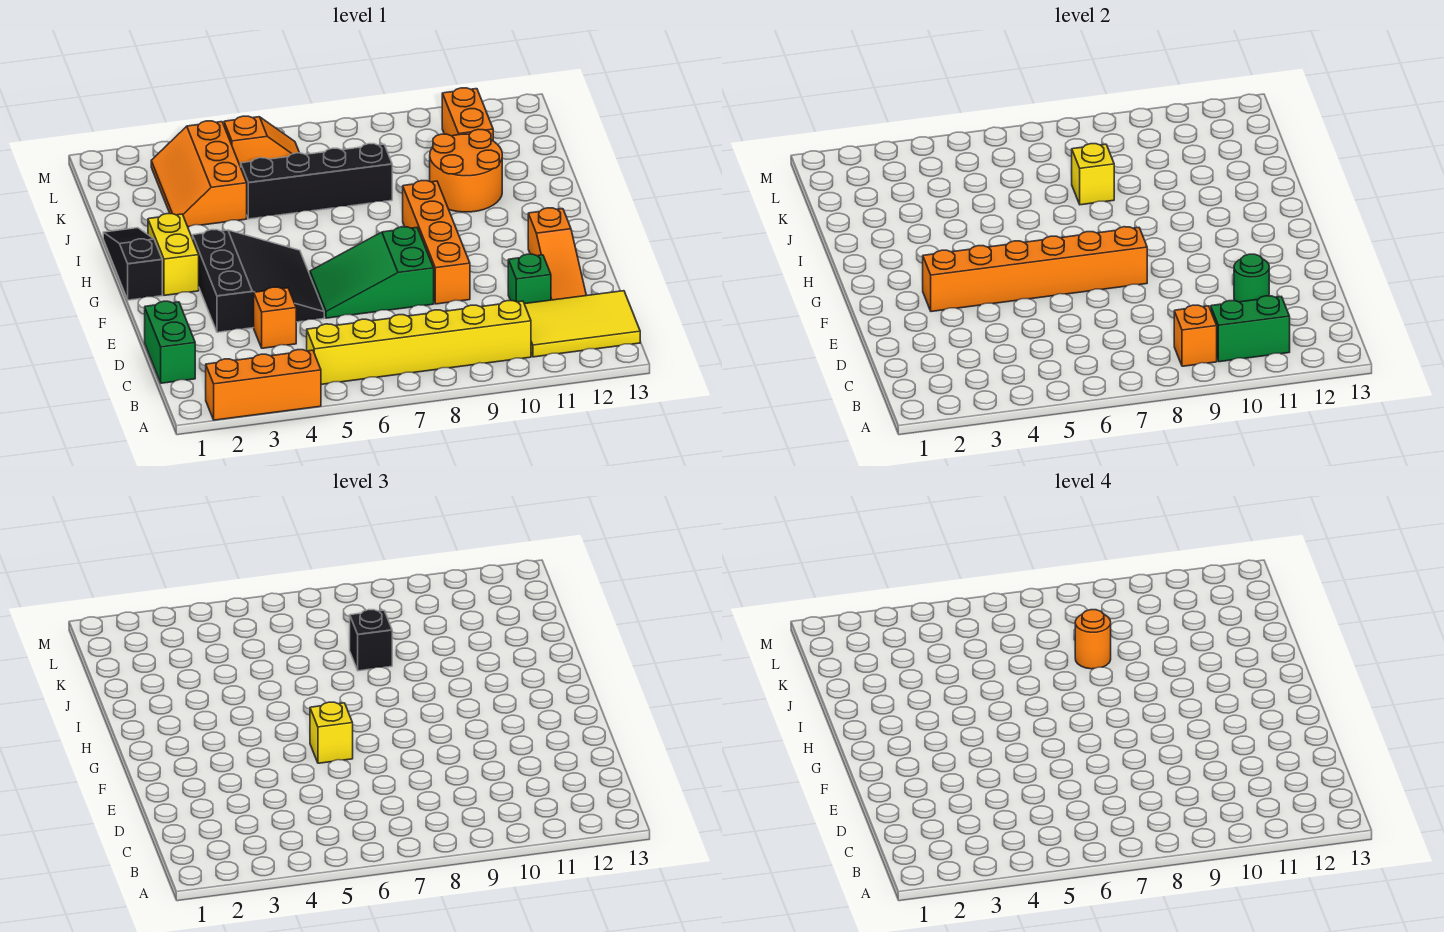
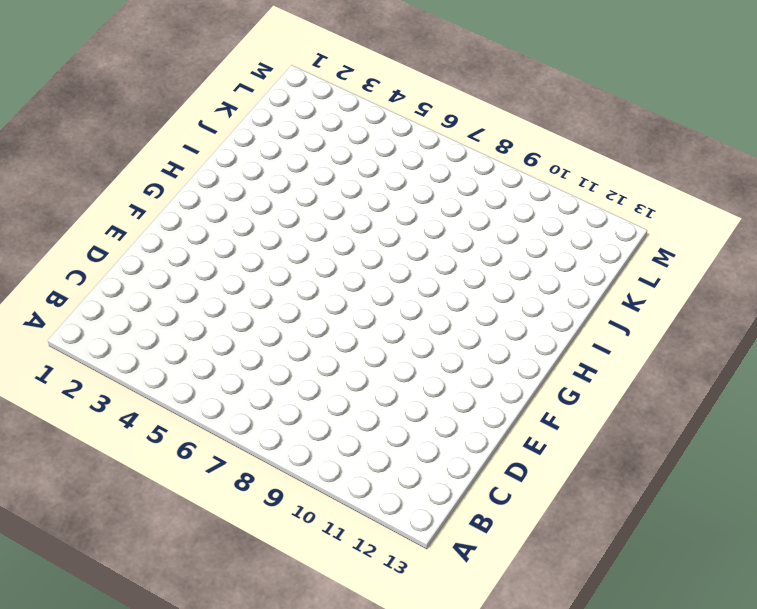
none -> orange 1x3 brick [206,350,321,420]
none -> yellow 1x6 brick [307,301,531,384]
none -> yellow 2x3 tile [525,291,640,357]

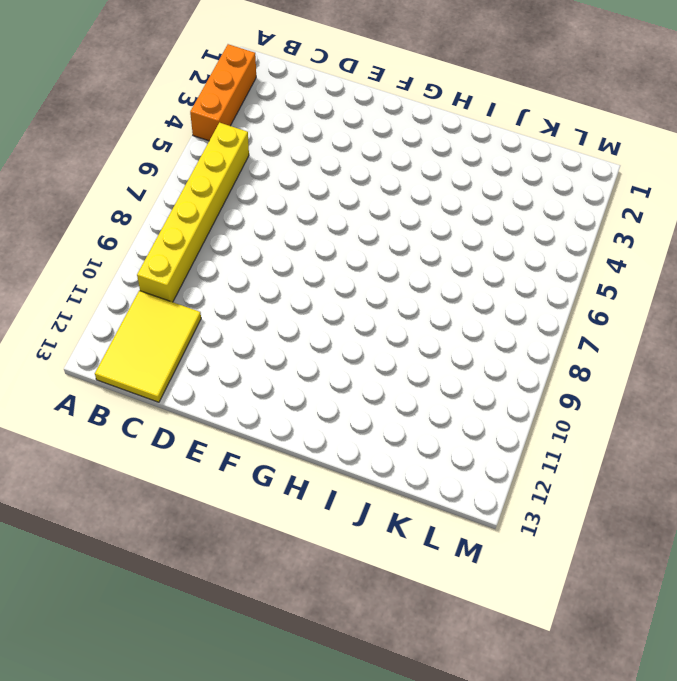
none -> green 1x2 brick [145,301,195,383]
none -> orange 1x1 brick [254,287,296,348]
none -> green 1x1 brick [508,254,551,304]

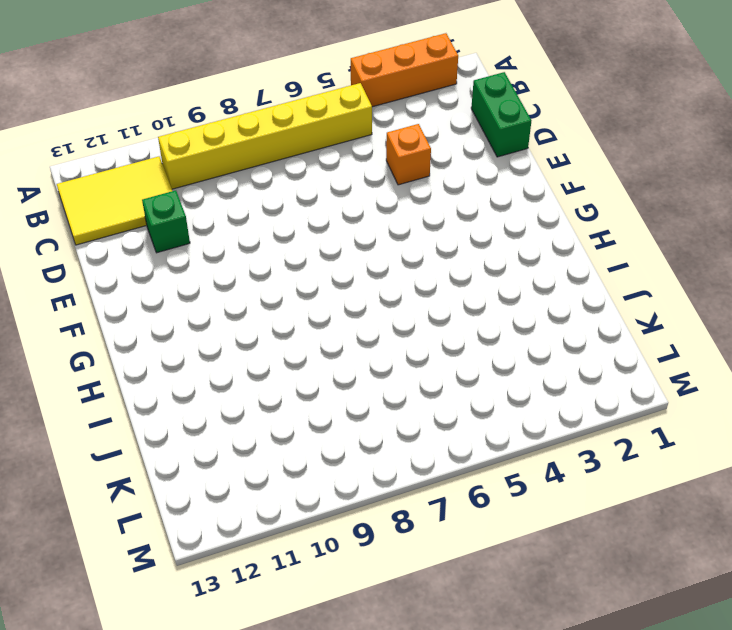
none -> orange 1x3 slope [528,208,586,300]
none -> black 3x3 slope [193,230,324,332]
none -> green 2x3 slope [310,227,434,318]

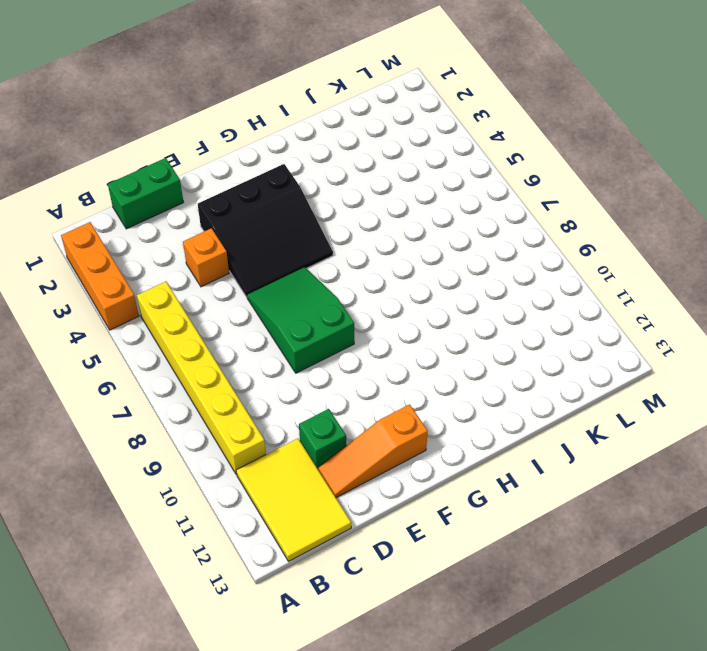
none -> orange 1x4 brick [403,181,470,304]
none -> black 1x3 slope [103,228,162,300]
none -> yellow 1x2 brick [148,214,199,295]

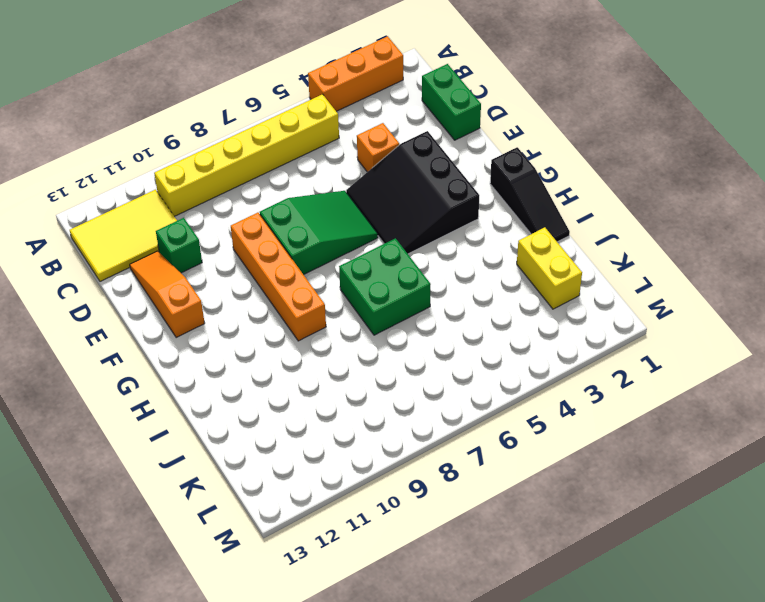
green 2x2 brick [339,238,431,335] -> none
yellow 1x2 brick [517,227,582,309] -> yellow 1x2 brick moved to [148,214,199,295]
none -> orange 2x2 round brick [430,129,502,212]
none -> orange 2x3 slope [151,121,247,227]
none -> black 1x4 brick [241,144,392,219]

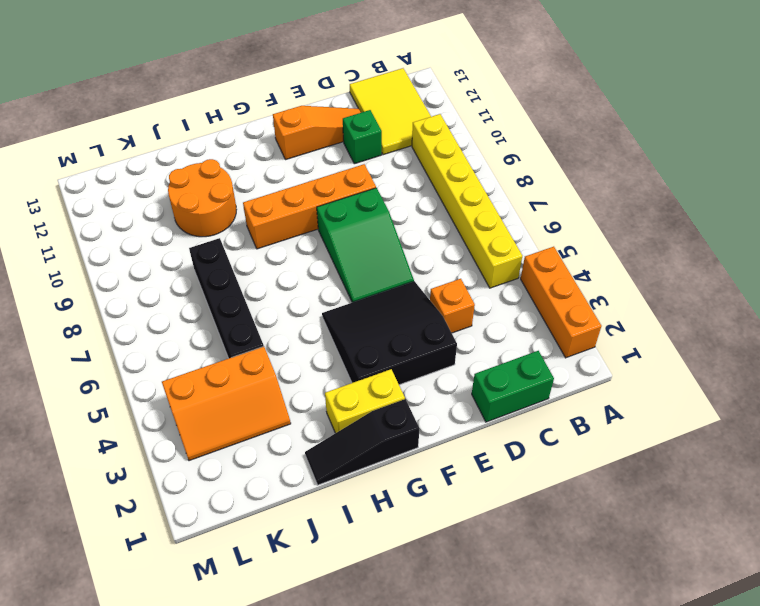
none -> orange 1x2 brick [442,88,493,141]
none -> orange 1x2 slope [224,116,299,167]
none -> orange 1x1 brick [1174,305,1217,366]

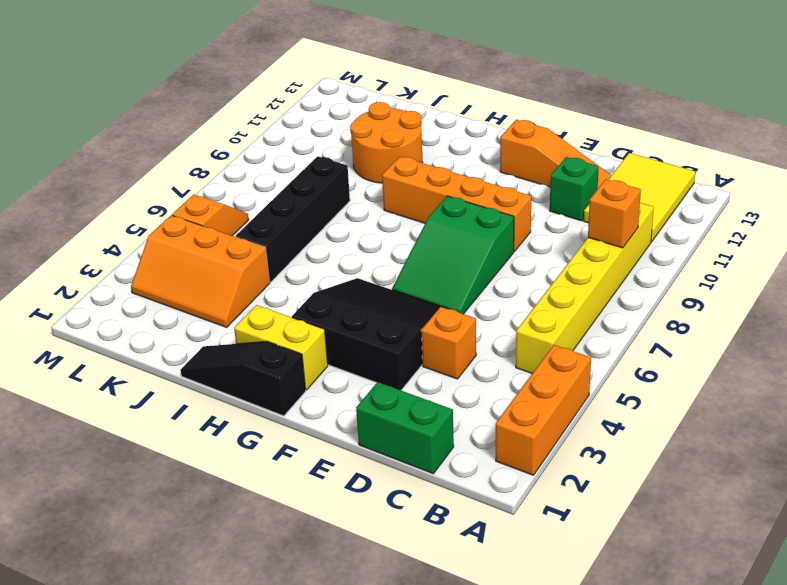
none -> orange 1x2 brick [442,88,493,141]
none -> green 1x2 brick [1211,296,1290,362]
none -> green 1x1 round brick [1234,254,1269,302]

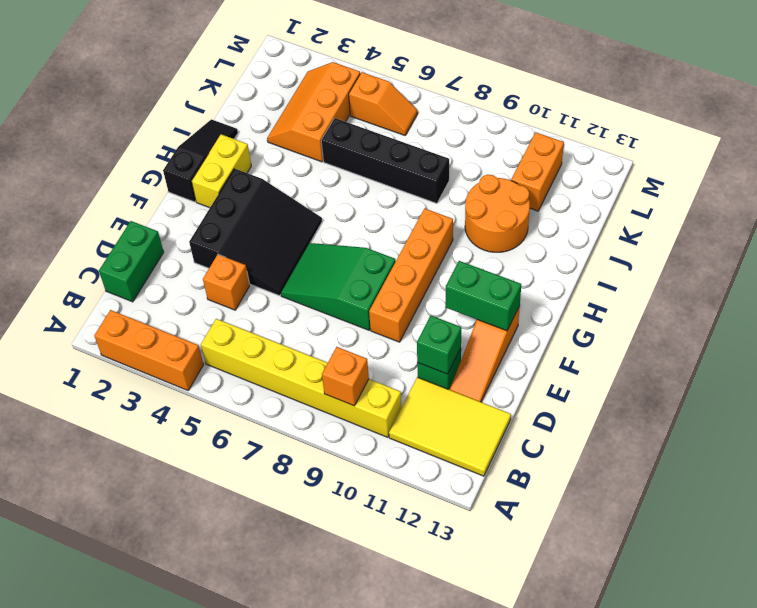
green 1x1 brick [417,316,461,374] -> green 1x1 round brick [1234,254,1269,302]
green 1x2 brick [445,261,521,331] -> green 1x2 brick moved to [1211,296,1290,362]
none -> orange 1x6 brick [923,227,1147,312]
none -> yellow 1x1 brick [1072,144,1114,205]
none -> yellow 1x1 brick [310,702,353,763]

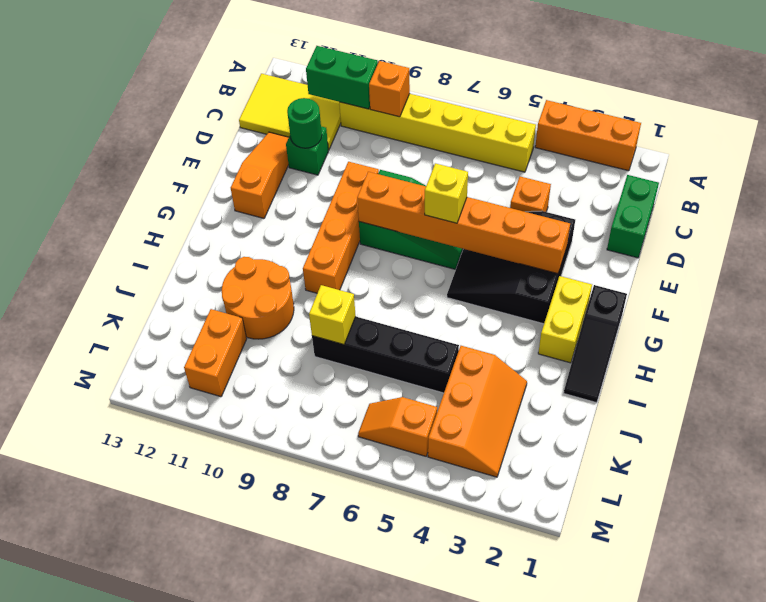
none -> black 1x1 brick [350,610,392,671]
none -> orange 1x1 round brick [1075,610,1111,669]

